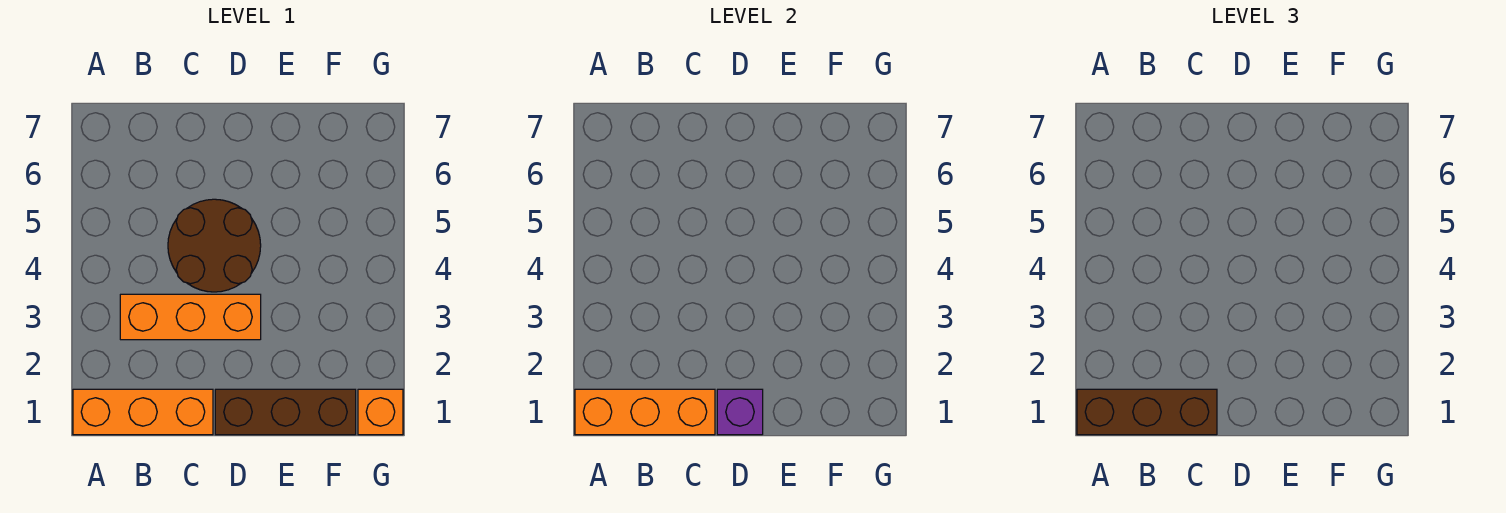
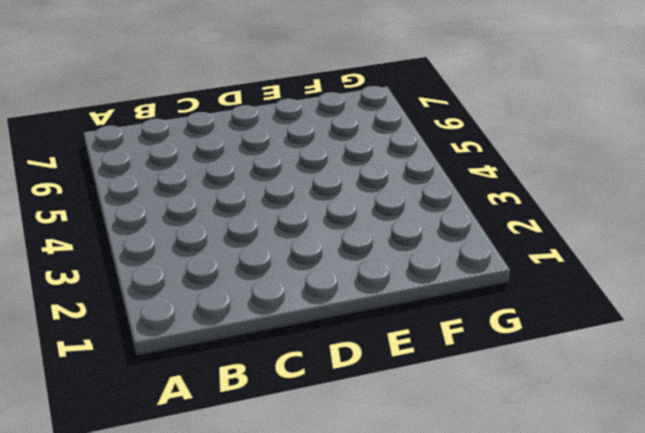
none -> orange 1x3 brick [73,389,213,435]
none -> orange 1x3 brick [120,294,261,340]

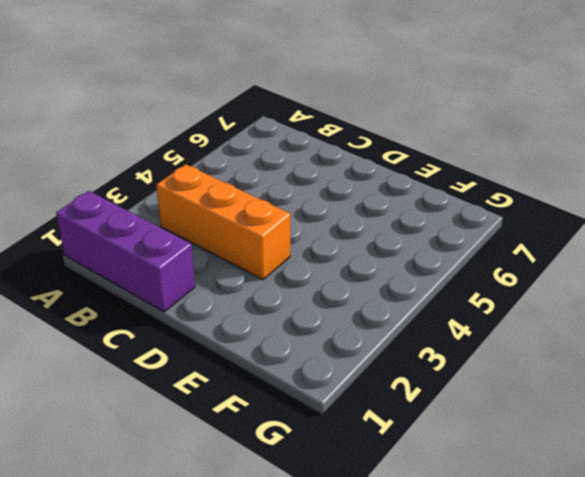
purple 1x3 brick [56,191,195,312] -> orange 1x3 brick [73,389,213,435]
none -> brown 2x2 round brick [168,199,261,292]
none -> brown 1x3 brick [215,389,356,435]

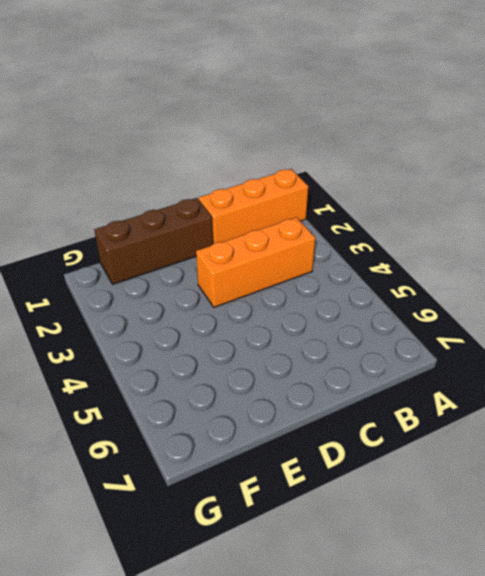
none -> brown 2x2 round brick [168,199,261,292]
none -> orange 1x1 brick [358,389,403,435]

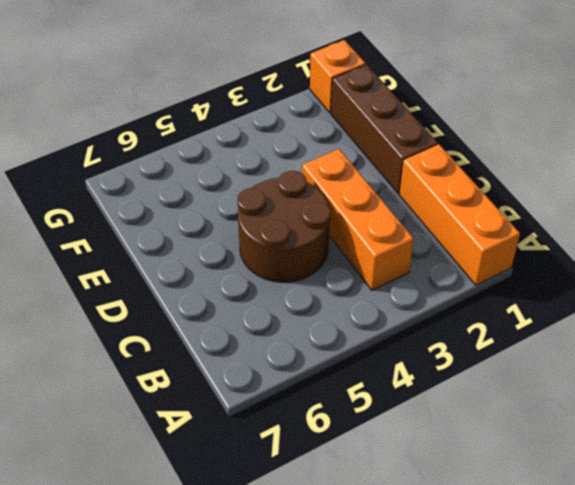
none -> orange 1x3 brick [575,389,715,435]
none -> purple 1x1 brick [717,389,763,435]

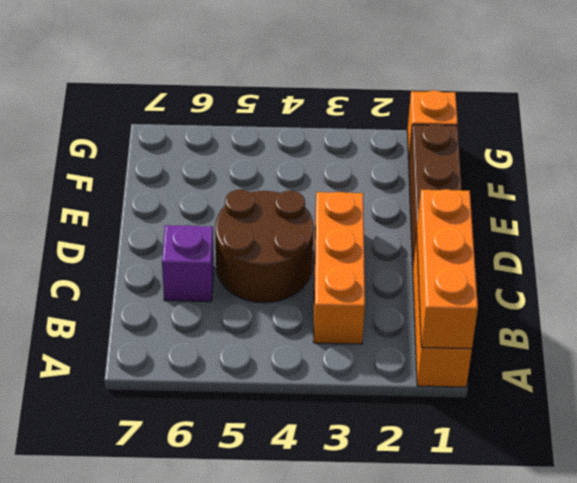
purple 1x1 brick [162,225,214,302] -> purple 1x1 brick moved to [717,389,763,435]
none -> brown 1x3 brick [1077,389,1217,435]

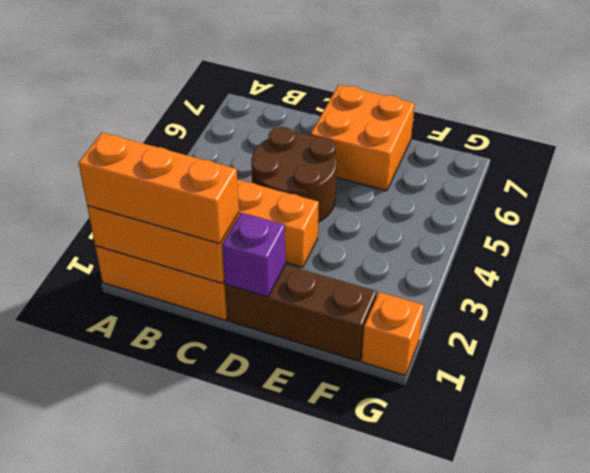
orange 1x3 brick [79,133,239,244] -> brown 1x3 brick [1077,389,1217,435]
orange 2x2 brick [311,85,415,191] -> none

